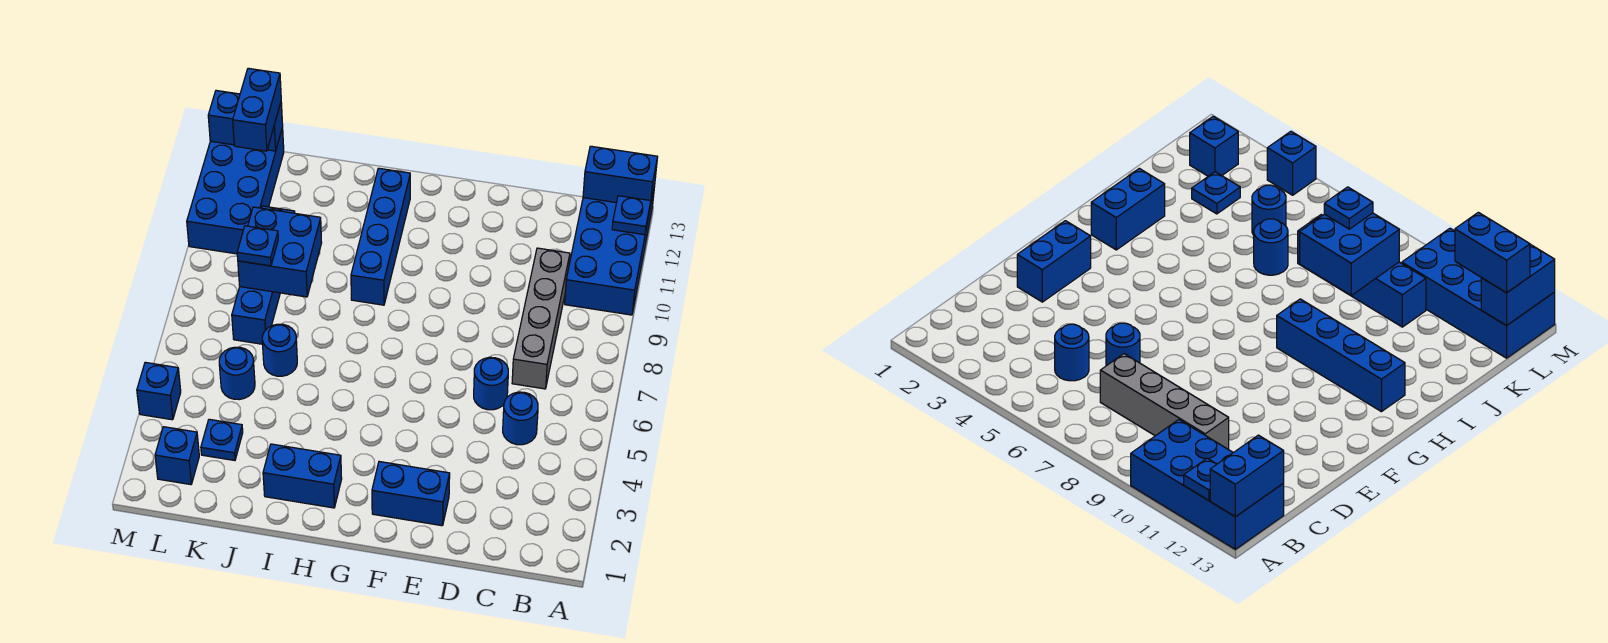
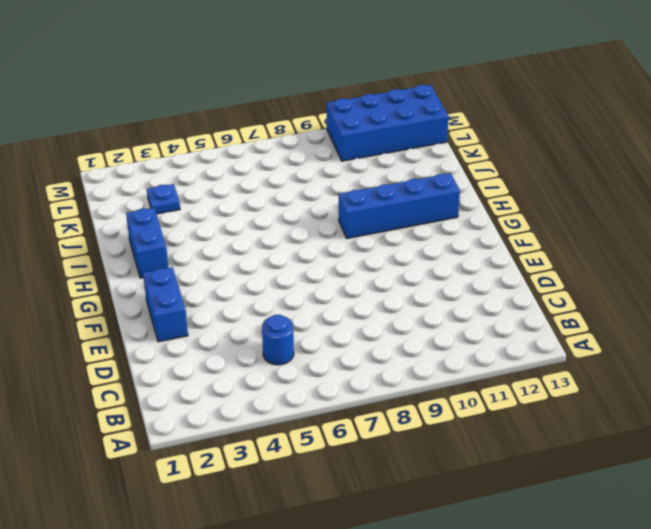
none -> blue 2x4 brick [565,185,655,315]
none -> grey 1x4 brick [512,248,570,389]
none -> blue 1x1 round brick [474,357,508,410]

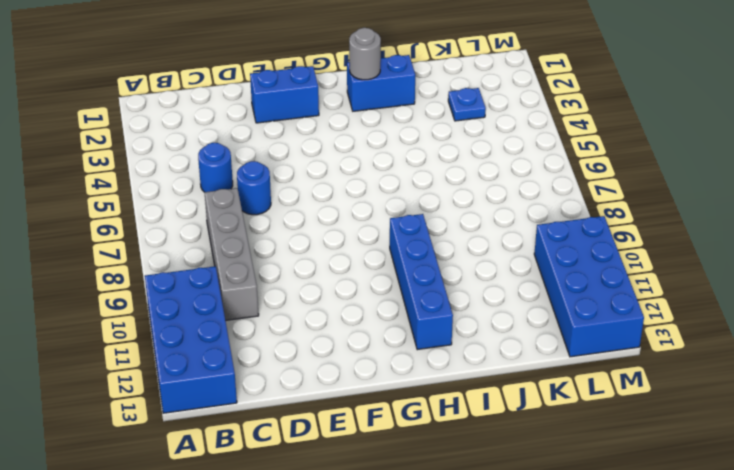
grey 1x1 round brick [349,28,381,80] -> none
none -> blue 1x1 round brick [262,324,297,376]
none -> blue 1x1 round brick [219,347,255,400]
none -> blue 1x4 brick [232,206,295,344]

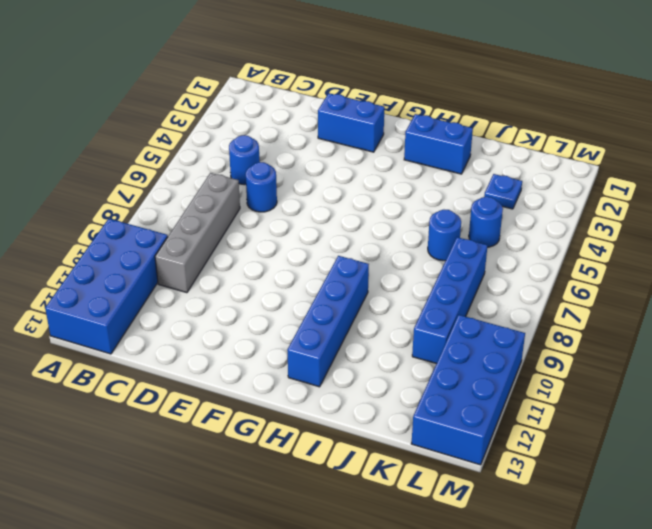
none -> blue 1x1 brick [155,427,199,485]
none -> blue 1x1 brick [137,362,181,420]
none -> blue 1x1 plate [612,196,651,235]

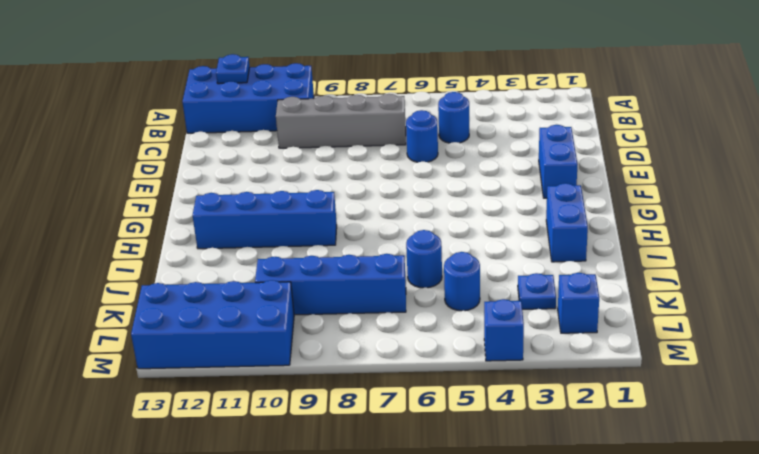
none -> blue 1x2 brick [583,146,658,206]
none -> blue 2x2 brick [238,207,322,297]
none -> blue 1x2 brick [208,90,283,151]

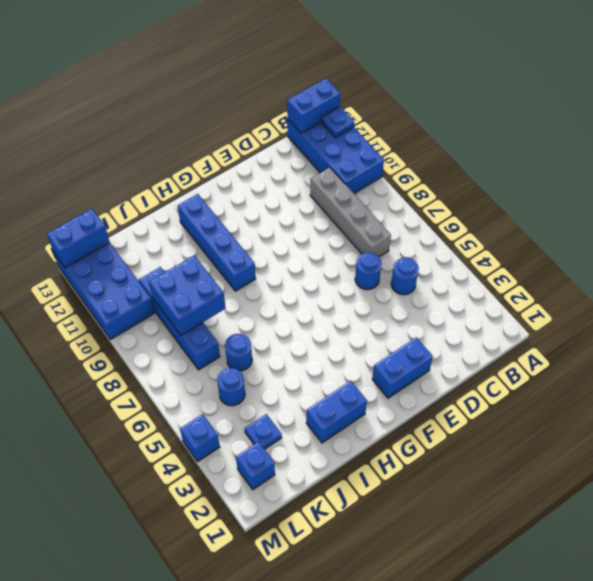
none -> blue 1x1 plate [237,226,278,266]
none -> blue 1x2 brick [233,68,281,151]

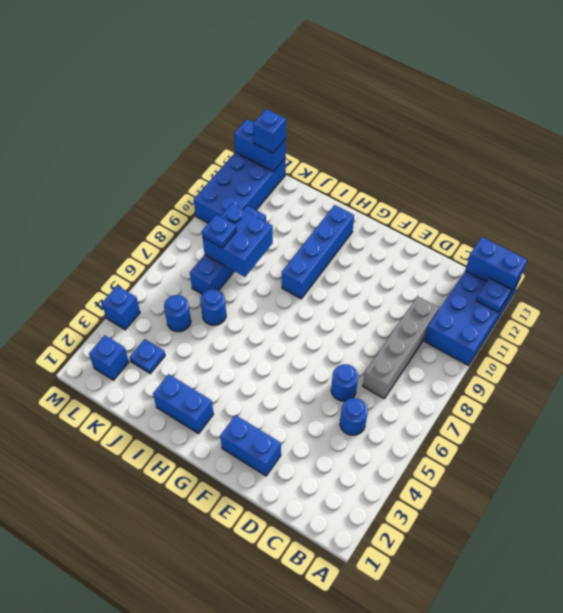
blue 1x1 brick [253,109,286,153] -> blue 1x2 brick [233,68,281,151]

